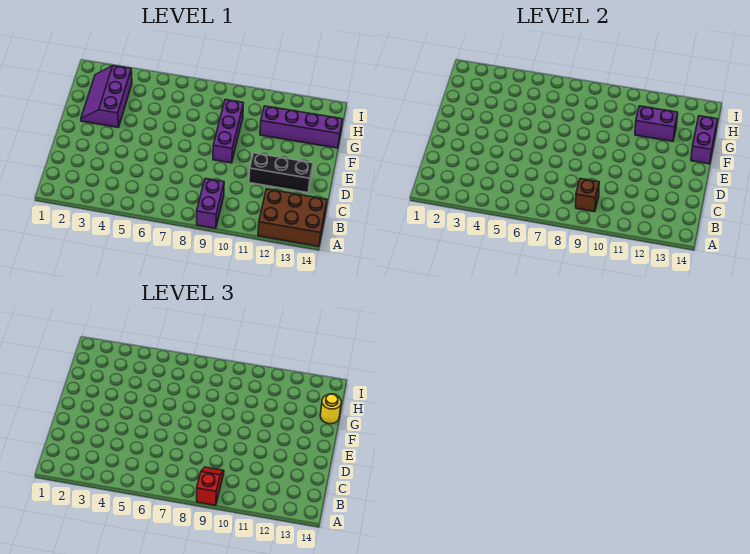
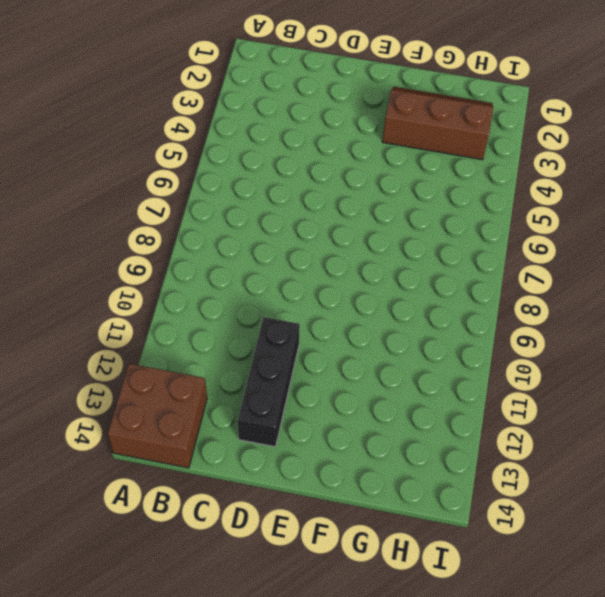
brown 2x2 brick [108,364,207,468] -> brown 2x3 brick [258,189,327,246]
brown 2x3 slope [382,87,493,160] -> purple 2x3 slope [81,66,132,127]
none -> purple 1x2 brick [197,179,224,228]
none -> purple 1x3 brick [213,100,244,163]

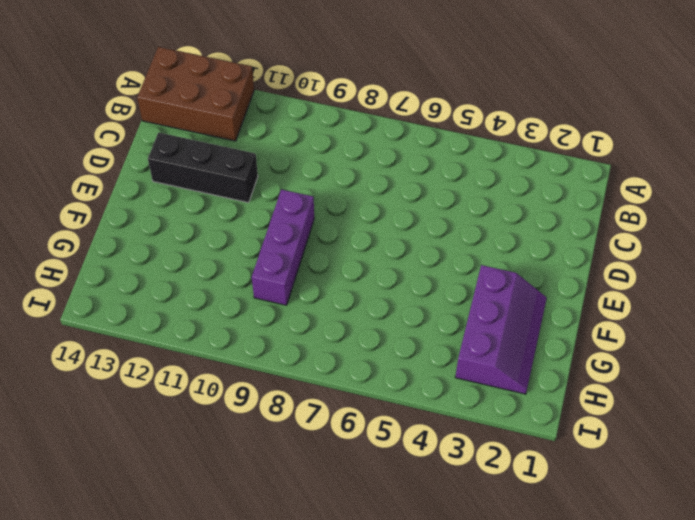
none -> purple 1x2 brick [197,179,224,228]
none -> purple 1x4 brick [260,106,342,148]

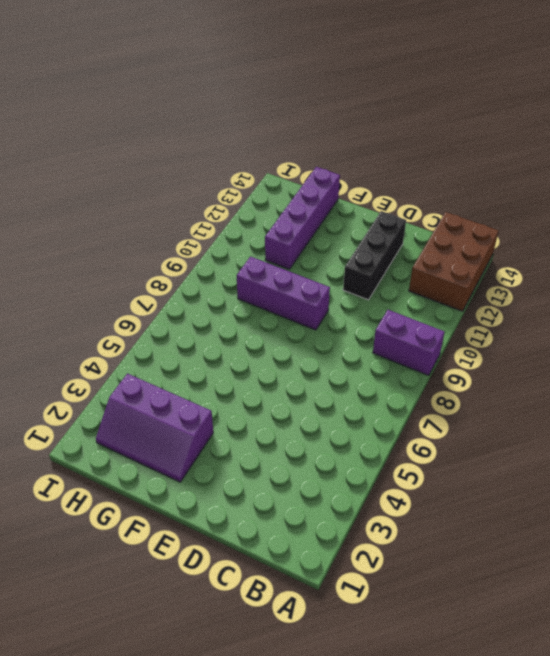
none -> brown 1x1 brick [576,179,599,212]
none -> purple 1x2 brick [691,116,717,164]

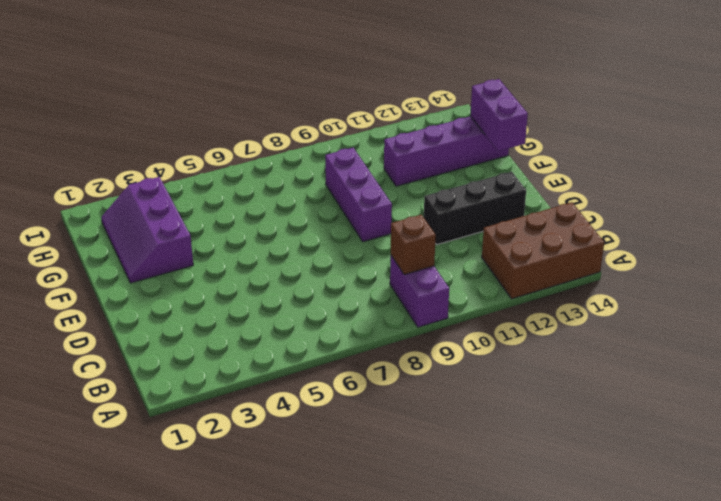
none -> purple 1x2 brick [635,106,678,141]
none -> red 1x2 slope [197,467,224,505]

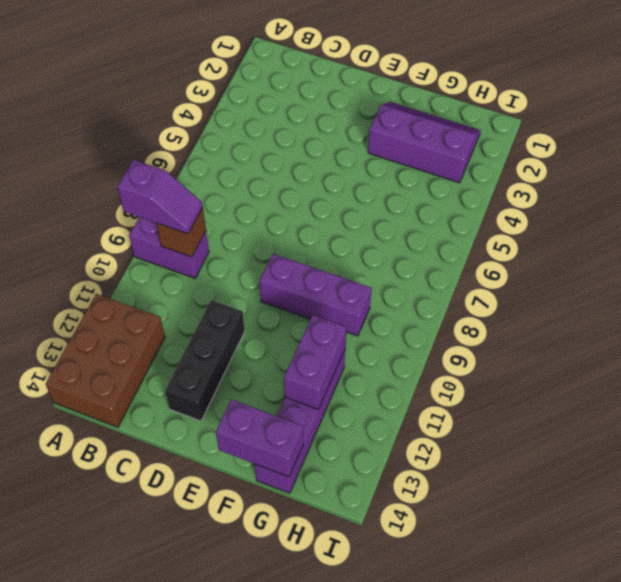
purple 1x2 slope [118,160,203,234] -> red 1x2 slope [197,467,224,505]
none -> yellow 1x1 round brick [320,394,341,424]

